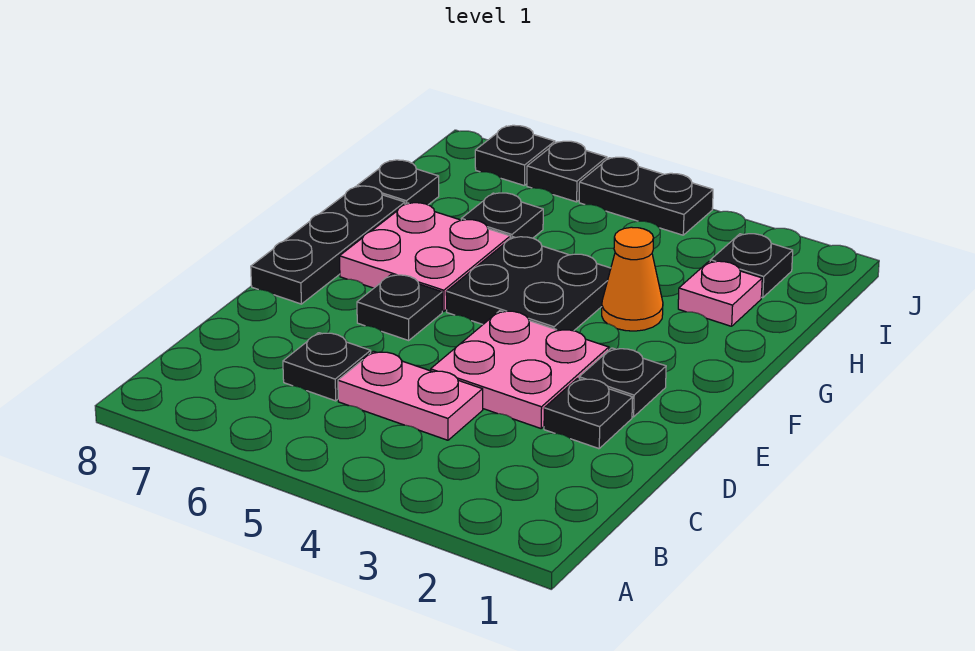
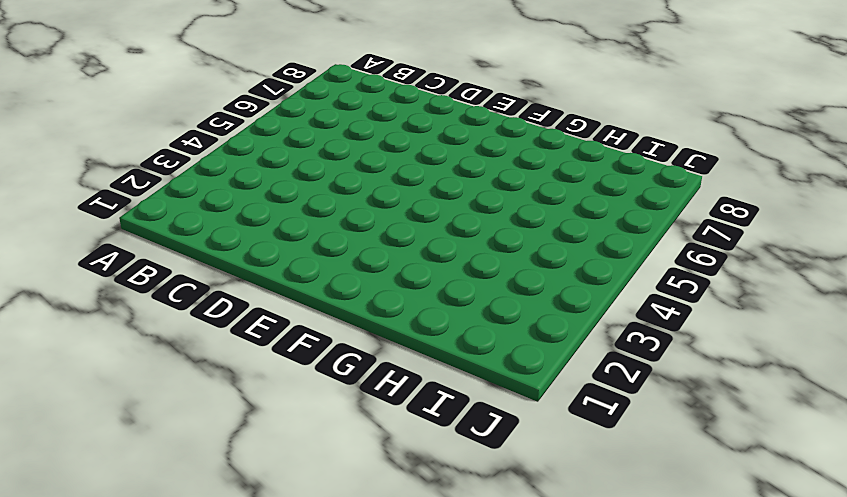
none -> pink 1x2 plate [338,351,483,440]
none -> black 1x1 plate [283,333,371,401]
none -> black 1x1 plate [544,378,633,449]

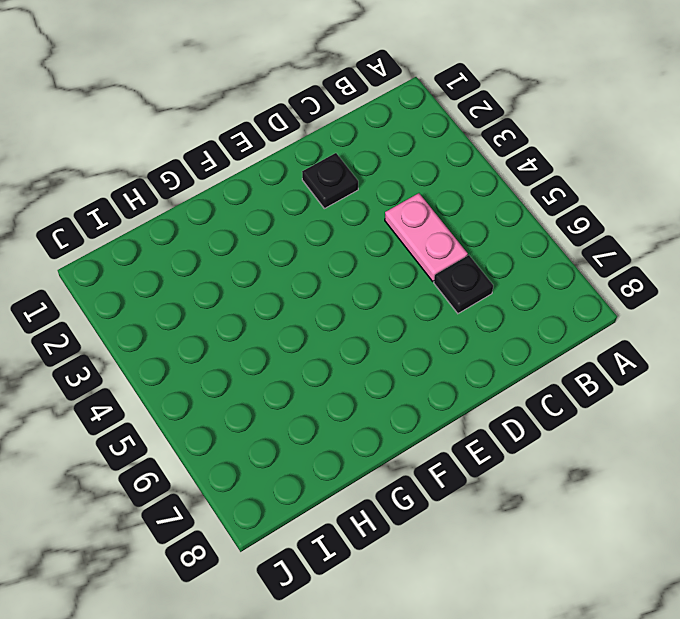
none -> pink 2x2 plate [431,311,609,428]
none -> black 1x1 plate [579,348,666,417]
none -> black 1x1 plate [357,275,442,340]

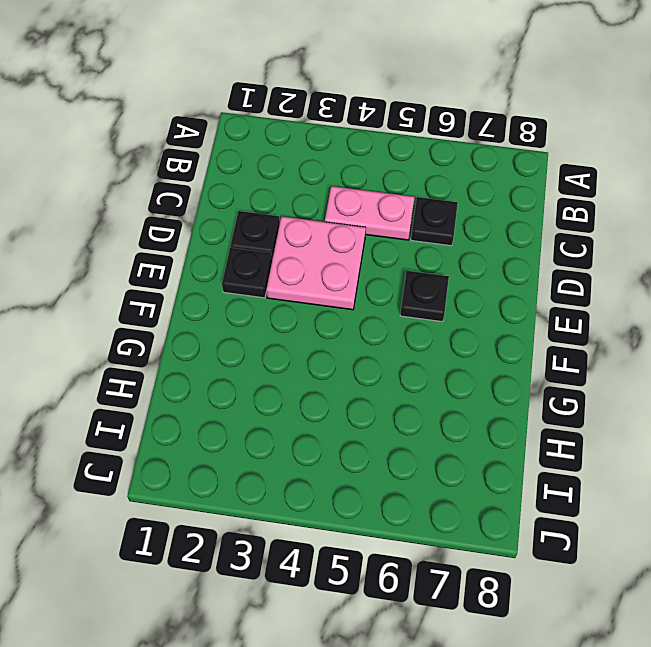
none -> black 1x3 plate [251,186,405,304]
none -> black 2x2 plate [446,237,611,331]
none -> pink 2x2 plate [339,203,510,311]

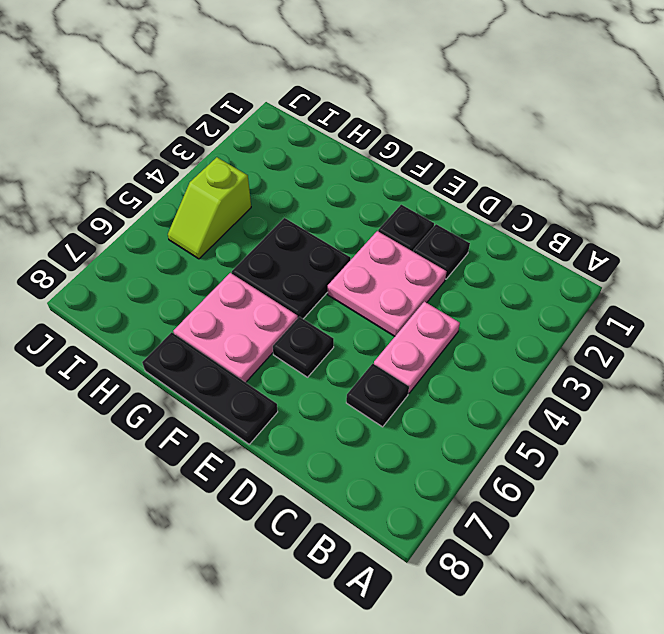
lime 1x2 slope [168,157,251,259] -> none
none -> orange 1x1 cone [602,227,663,331]
none -> pink 1x1 plate [678,261,762,326]
none -> black 1x1 plate [461,193,543,239]

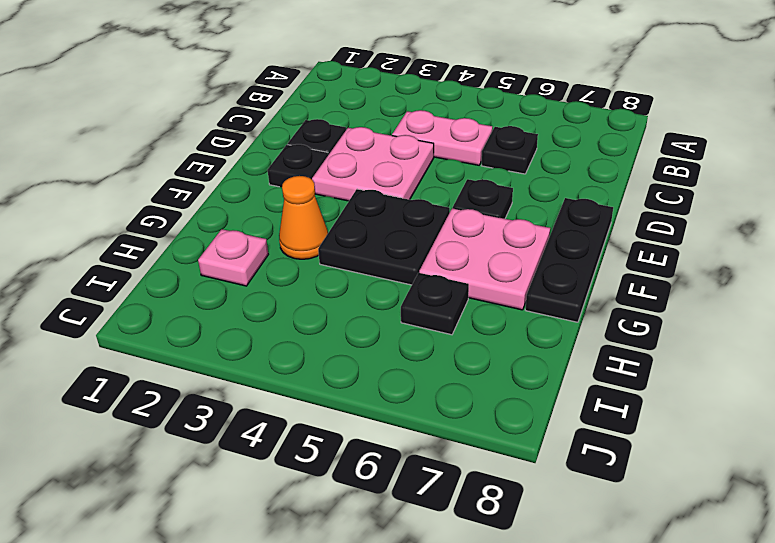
none -> black 1x1 plate [357,160,439,205]
none -> black 1x1 plate [710,234,793,298]
none -> black 1x2 plate [579,157,713,235]

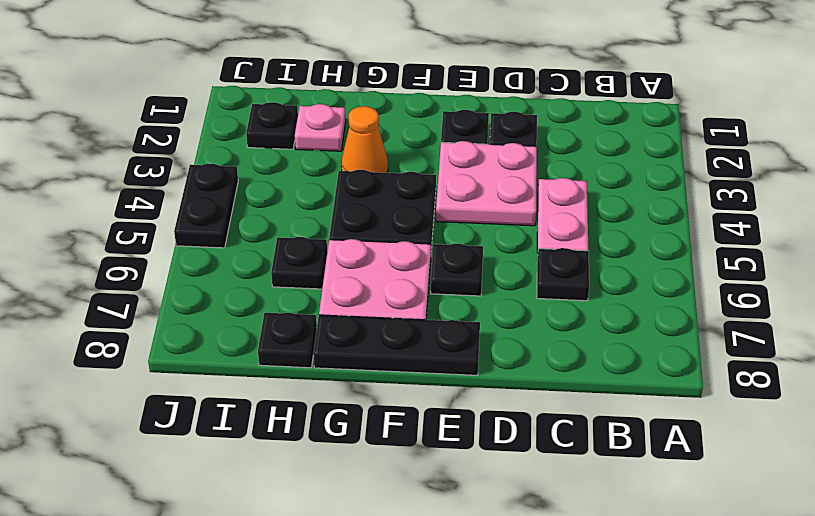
none -> black 1x1 plate [527,141,607,202]
none -> black 1x1 plate [475,125,555,185]

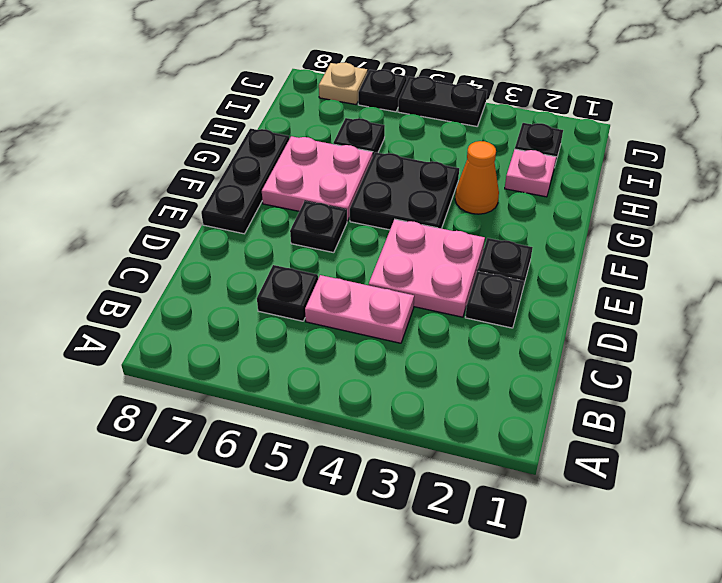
tan 1x1 plate [319,63,367,105] -> black 1x1 plate [475,125,555,185]
none -> black 1x1 plate [357,160,439,205]

